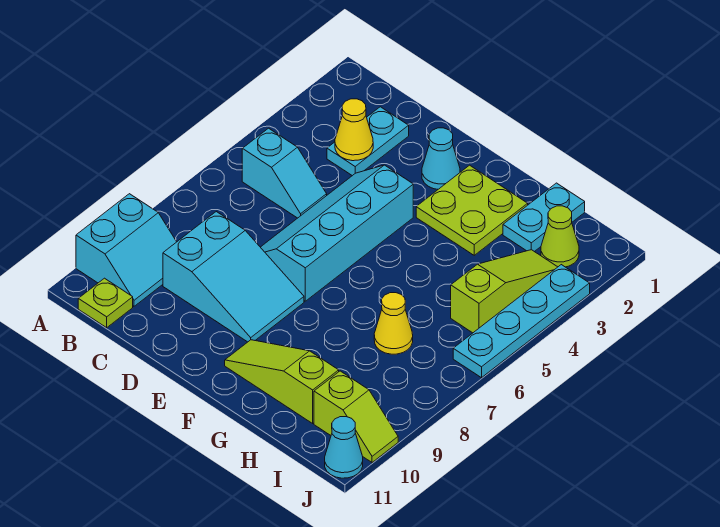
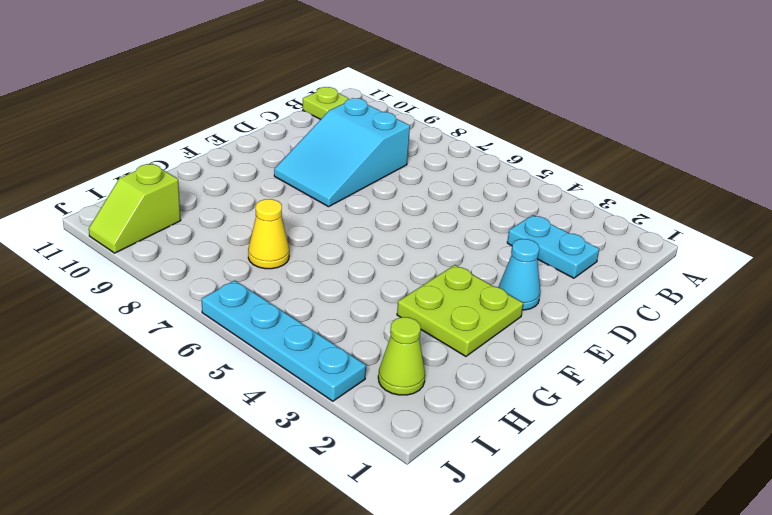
none -> cyan 2x2 slope [76,194,176,306]
none -> cyan 1x2 slope [242,128,327,218]
none -> cyan 2x4 slope [261,165,413,301]

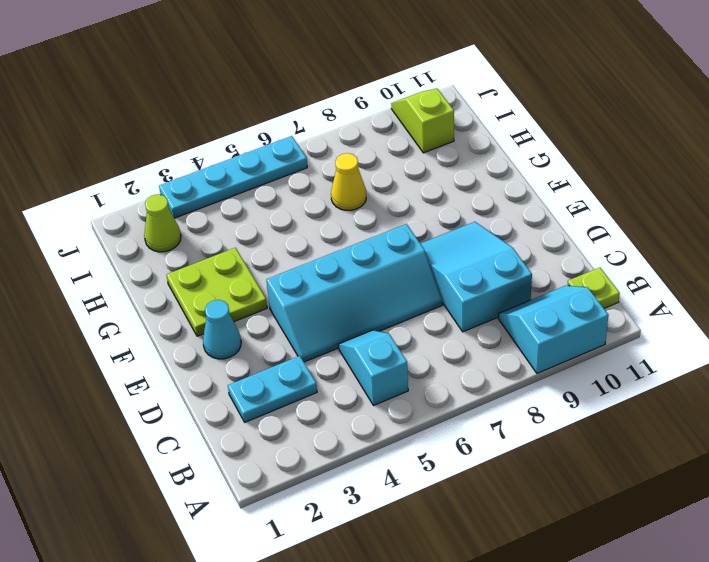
none -> lime 1x3 slope [225,340,339,423]
none -> cyan 1x2 plate [503,183,585,252]
none -> lime 1x3 slope [451,250,557,333]

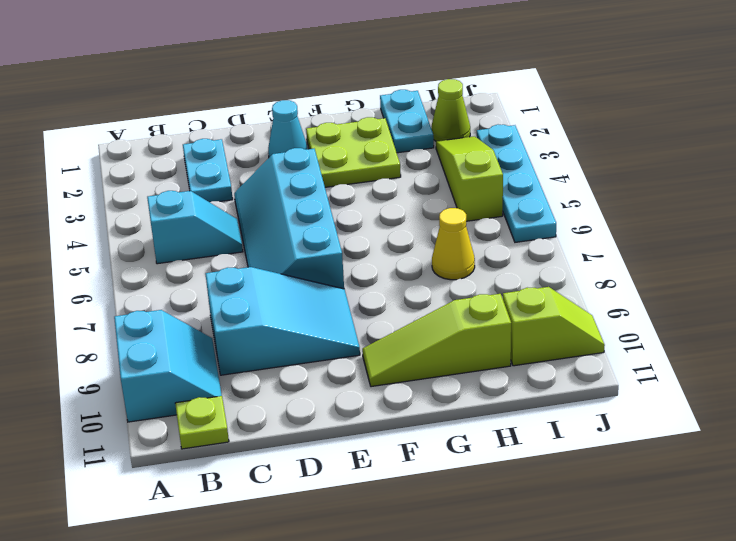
none -> cyan 1x1 cone [325,417,363,478]
none -> yellow 1x1 cone [335,99,373,161]

